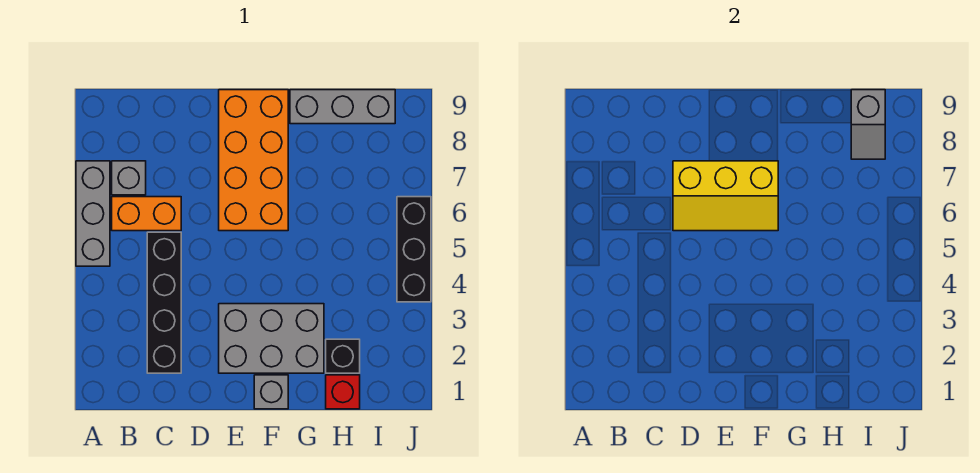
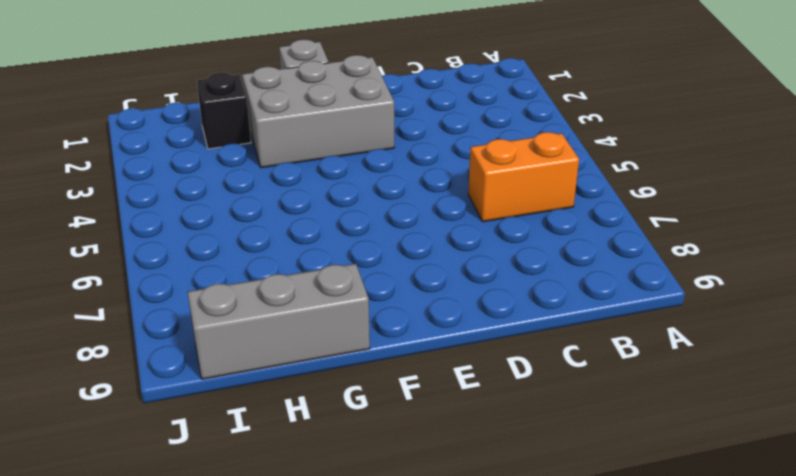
none -> grey 1x3 brick [76,161,110,266]
none -> grey 1x1 brick [112,161,146,195]
none -> black 1x4 brick [147,232,181,373]

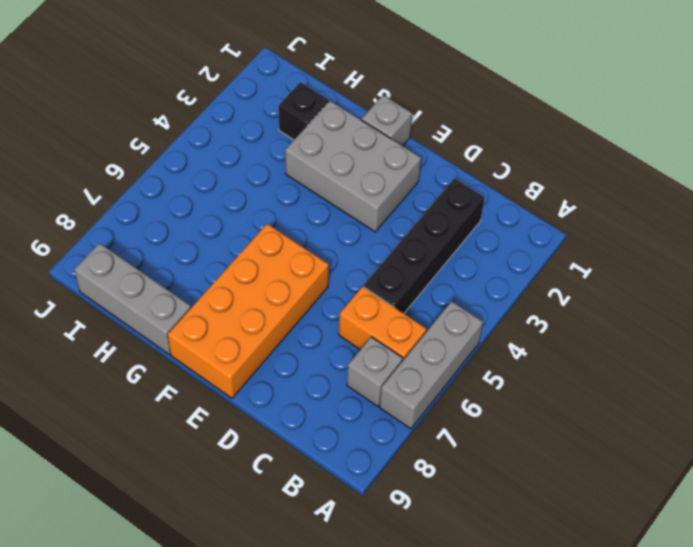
none -> red 1x1 brick [326,375,360,409]
none -> black 1x3 brick [397,197,431,302]
none -> yellow 2x3 slope [673,161,778,231]

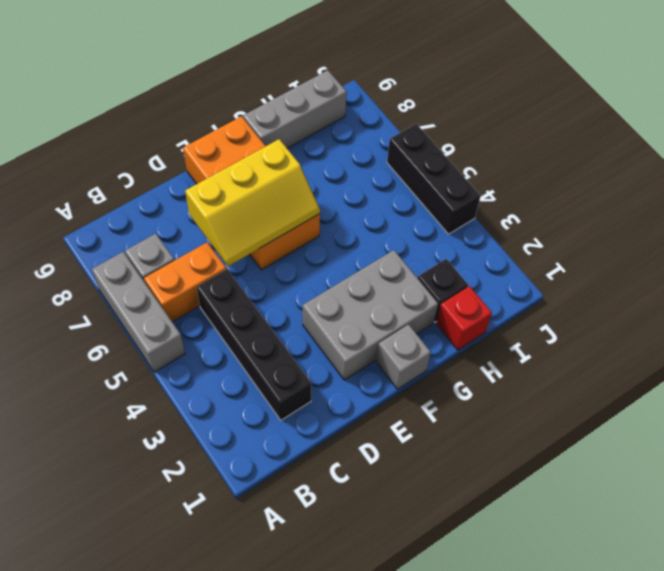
none -> grey 1x2 slope [851,90,885,159]

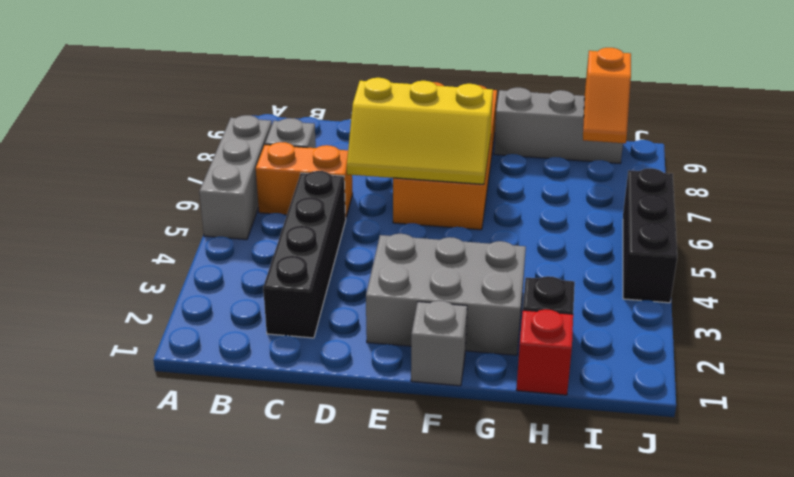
orange 1x2 slope [583,48,631,143] -> grey 1x2 slope [851,90,885,159]

